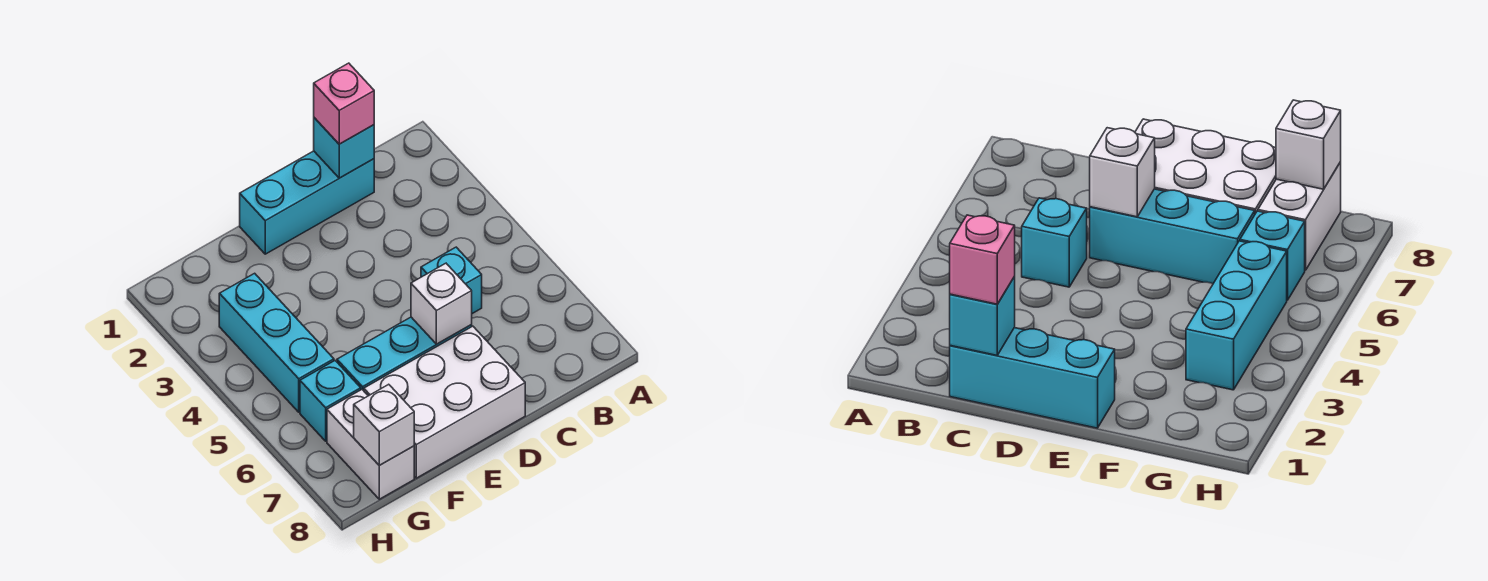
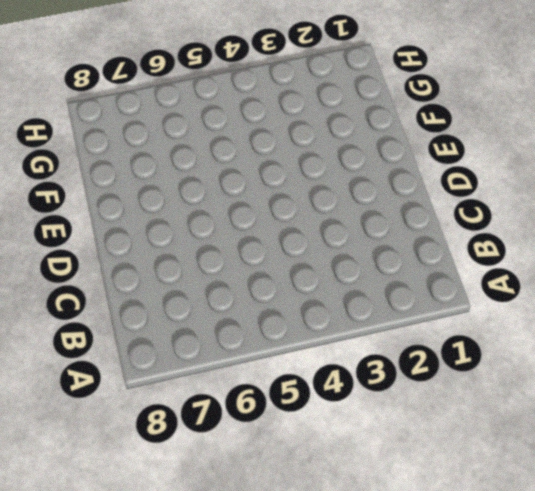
none -> cyan 1x3 brick [240,151,374,254]
none -> cyan 1x1 brick [421,247,482,314]

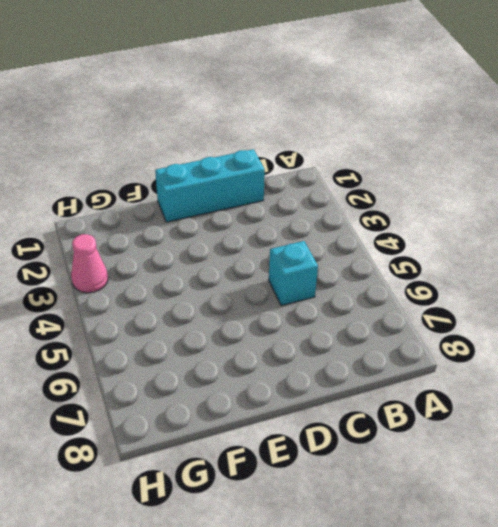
pink 1x1 cone [71,234,108,293] -> none
none -> cyan 1x3 brick [337,317,472,391]
none -> white 2x3 brick [364,326,525,478]

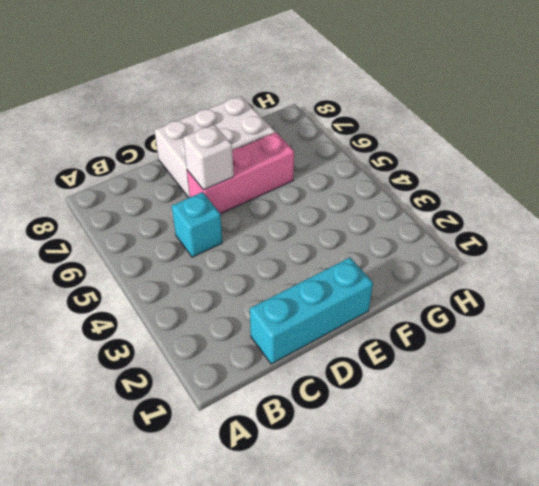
pink 1x3 brick [187,132,294,214] -> cyan 1x3 brick [337,317,472,391]
none -> cyan 1x3 brick [219,273,334,412]
none -> cyan 1x1 brick [300,361,361,441]

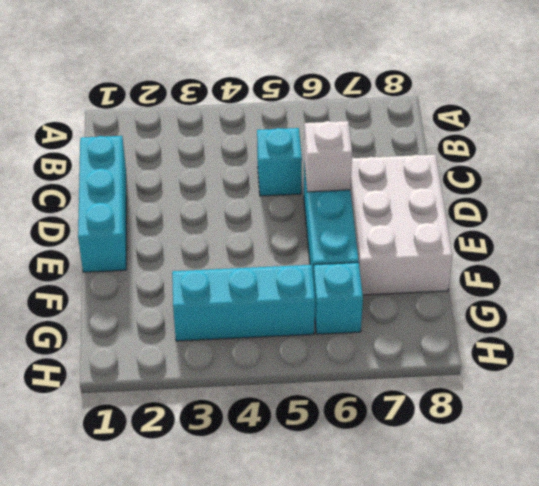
none -> white 1x2 brick [327,390,414,499]
none -> cyan 1x1 brick [314,118,374,178]

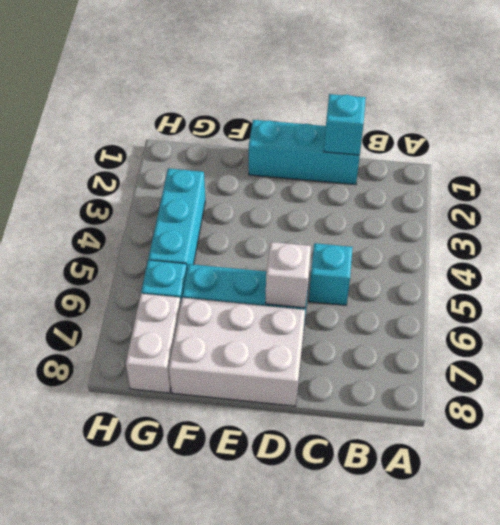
none -> white 1x1 brick [354,384,414,465]
none -> pink 1x1 brick [314,63,374,144]

